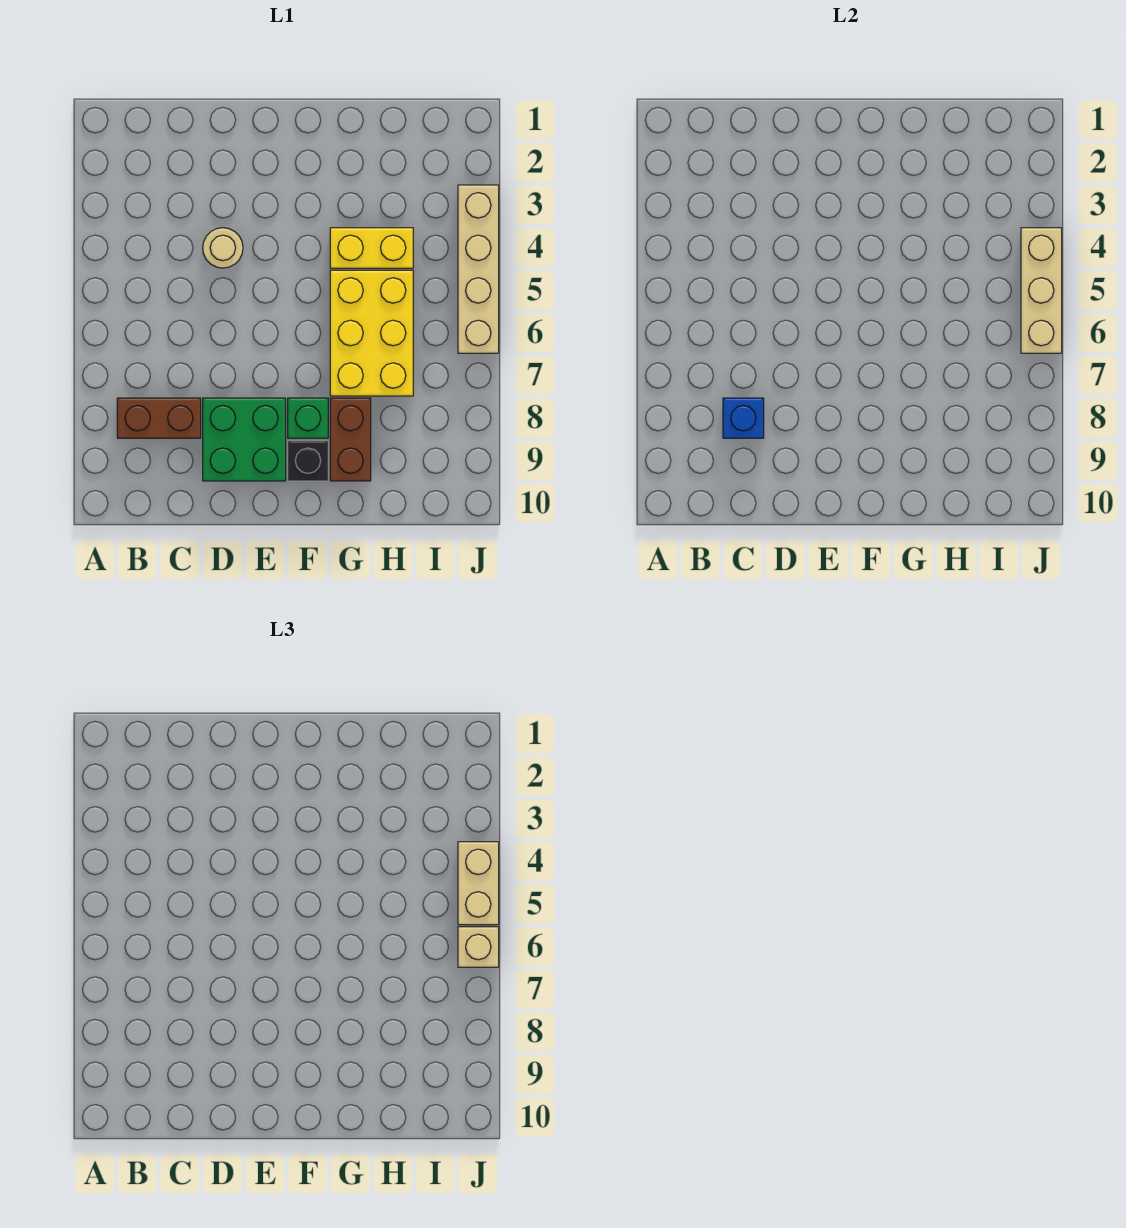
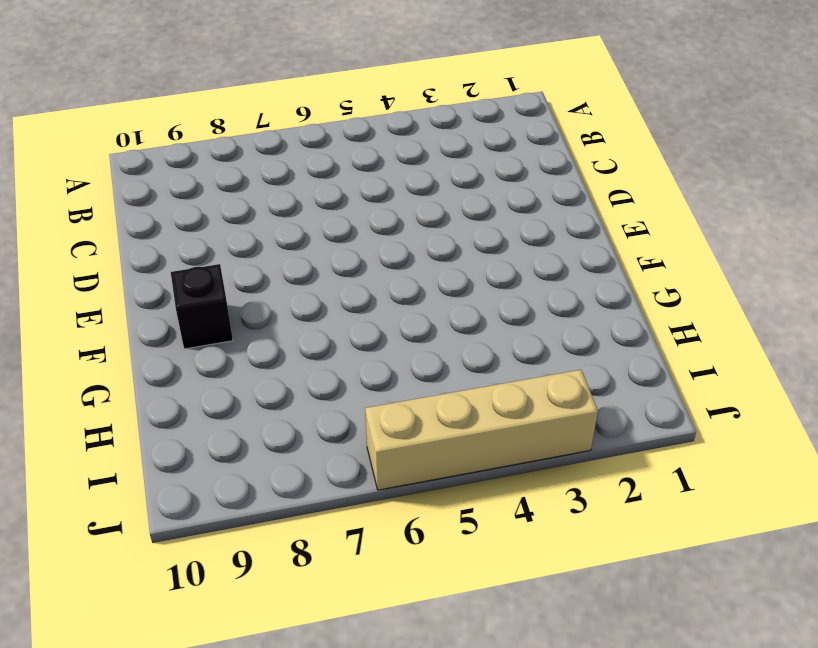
none -> brown 1x2 brick [117,398,201,438]
none -> tan 1x1 round brick [203,228,243,268]
none -> green 2x2 brick [203,398,286,481]

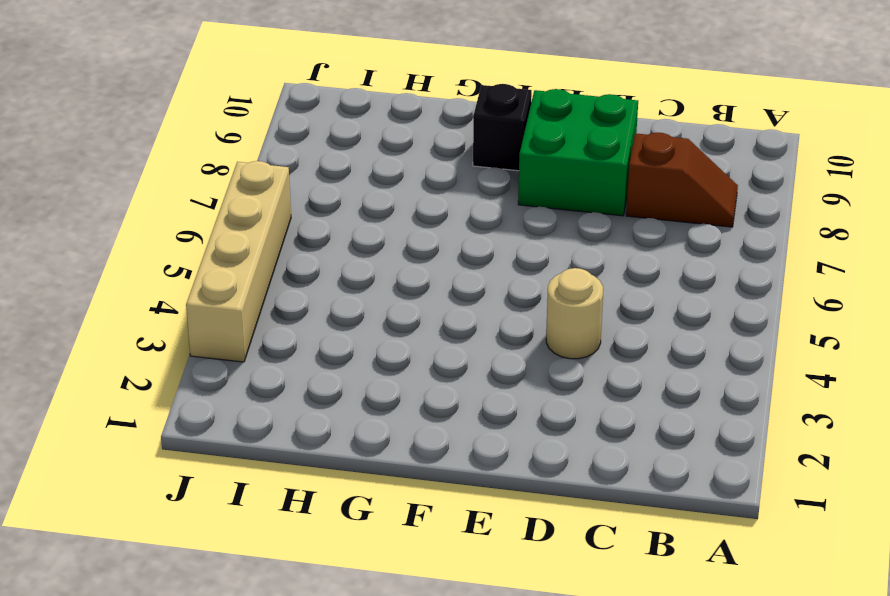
brown 1x2 slope [626,132,738,227] -> brown 1x2 brick [117,398,201,438]
none -> green 1x1 brick [288,398,328,438]
none -> yellow 1x2 brick [330,228,413,268]
none -> yellow 2x3 brick [330,270,413,396]

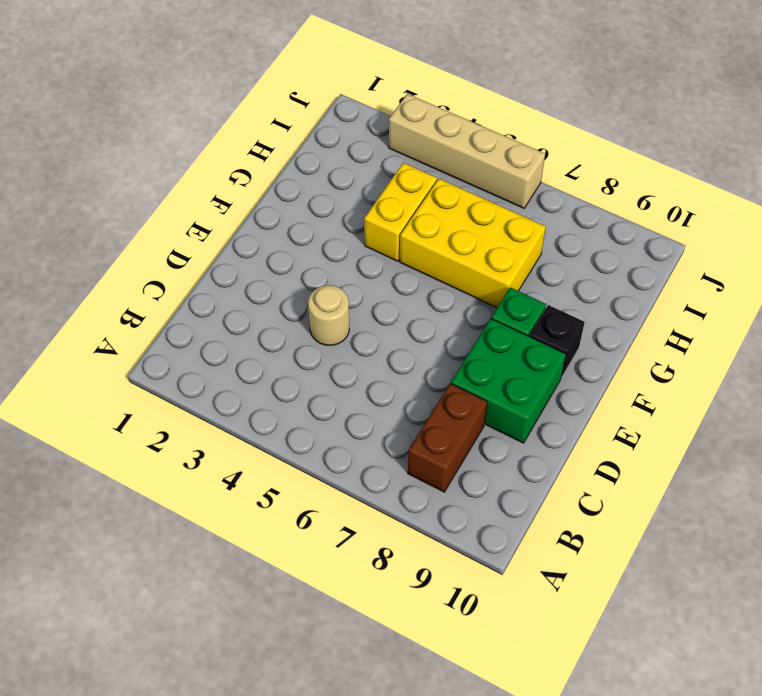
none -> brown 1x2 brick [330,398,371,481]
none -> blue 1x1 brick [723,398,764,438]
none -> tan 1x3 brick [1021,228,1062,353]

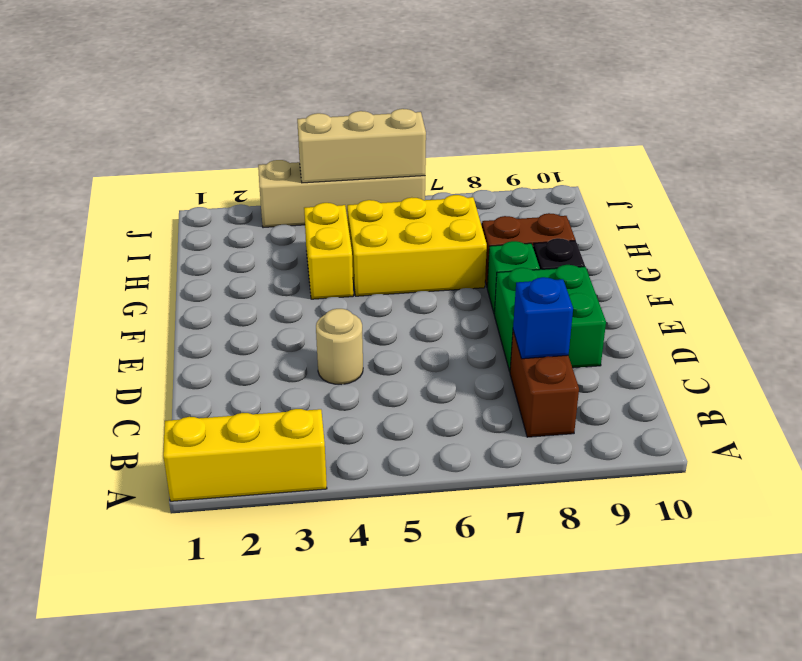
yellow 1x3 brick [163,409,327,501] -> none
none -> tan 1x2 brick [458,842,499,925]
none -> tan 1x1 brick [458,927,499,967]

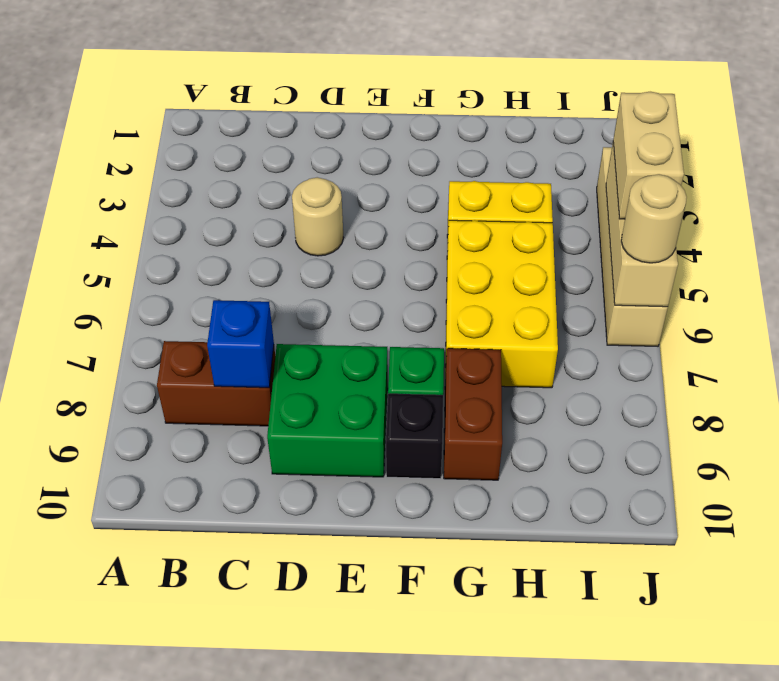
tan 1x1 round brick [621,174,687,263] -> tan 1x1 brick [458,927,499,967]

